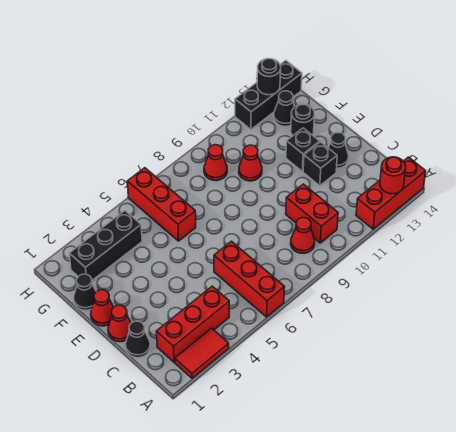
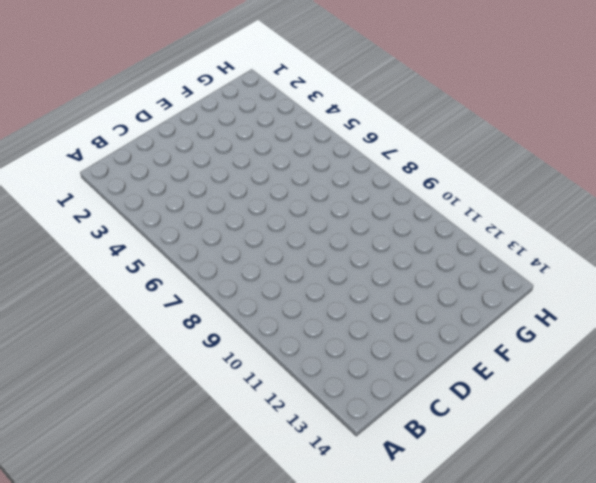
none -> red 1x2 tile [175,328,229,378]
none -> red 1x3 brick [214,241,284,317]
none -> red 1x3 brick [356,157,426,229]

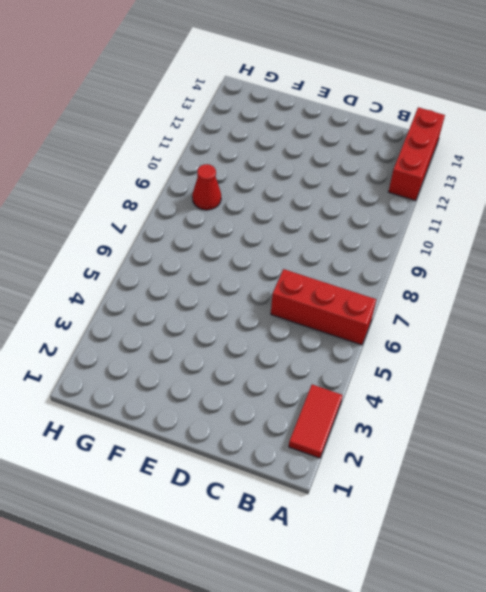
none -> red 1x3 brick [156,286,229,362]
none -> red 1x1 cone [291,218,315,254]
none -> red 1x2 brick [286,184,338,243]

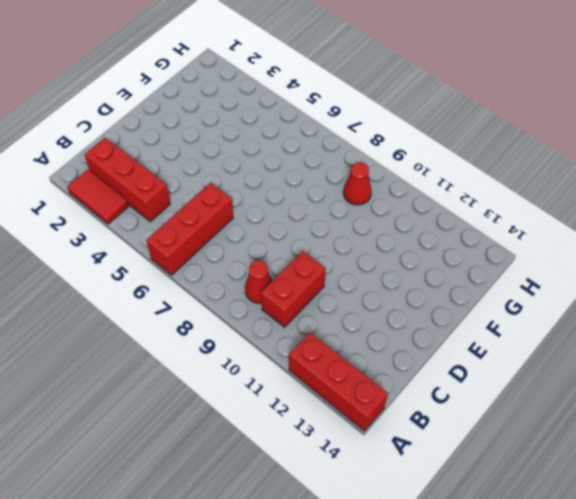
none -> black 1x1 cone [126,321,150,358]
none -> red 1x1 cone [108,305,131,342]
none -> black 1x1 brick [303,142,337,186]

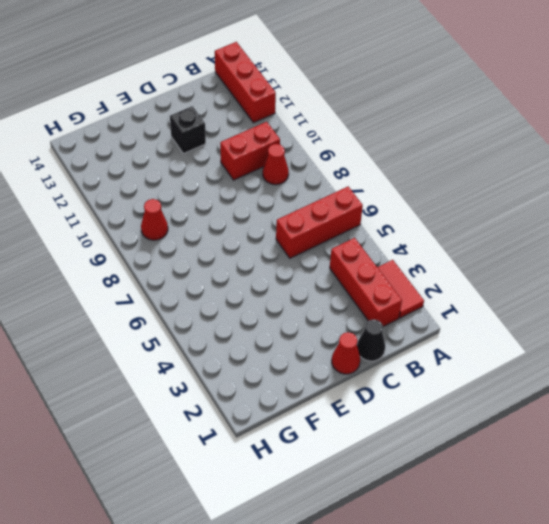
none -> black 1x1 cone [328,133,349,168]
none -> red 1x1 cone [91,290,113,326]
none -> black 1x1 brick [286,128,320,171]

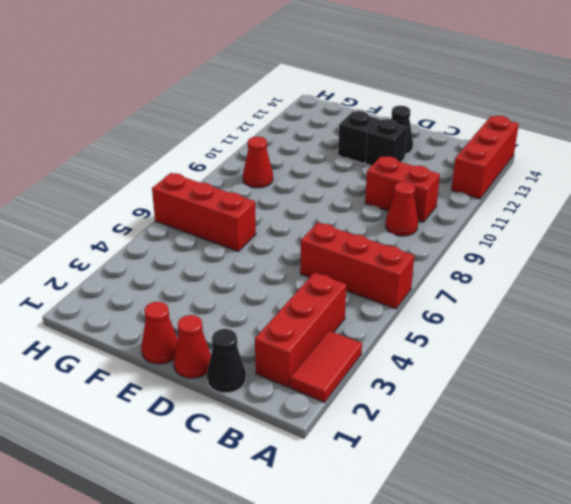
none -> black 1x1 cone [74,274,96,310]
none -> red 1x1 cone [239,145,262,181]
none -> black 1x1 round brick [291,104,315,136]

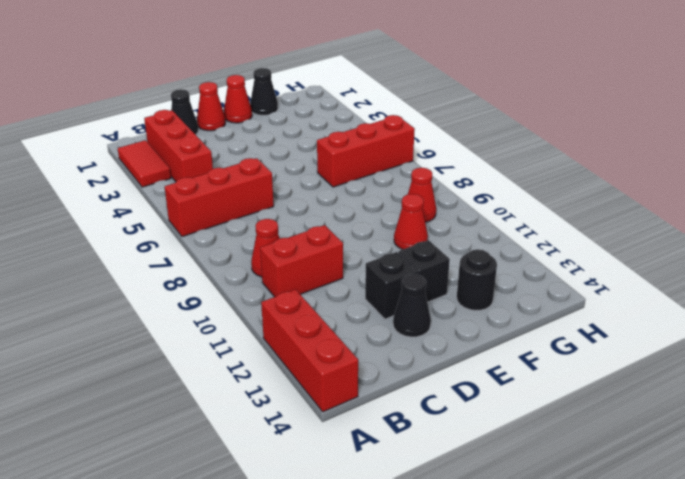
none -> black 1x3 brick [69,211,142,280]
none -> black 1x1 cone [274,91,295,126]
none -> black 1x3 brick [235,60,302,129]

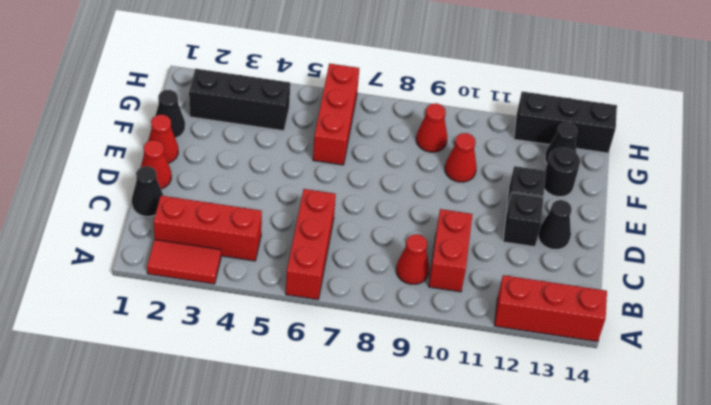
none -> red 1x1 round brick [380,157,406,194]
none -> black 1x1 round brick [257,59,281,95]

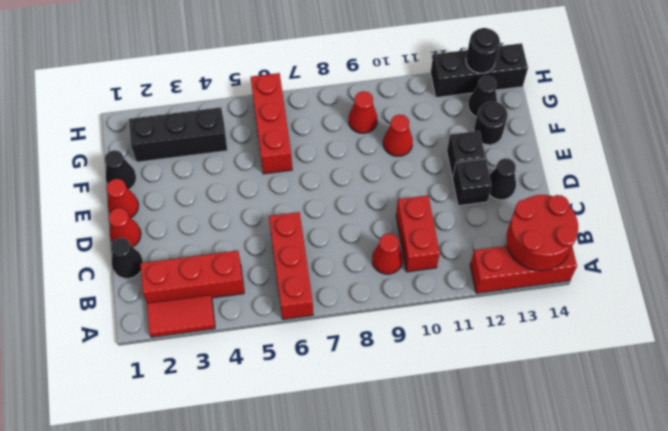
red 2x2 round brick [506,195,578,271] -> red 1x1 round brick [380,157,406,194]

